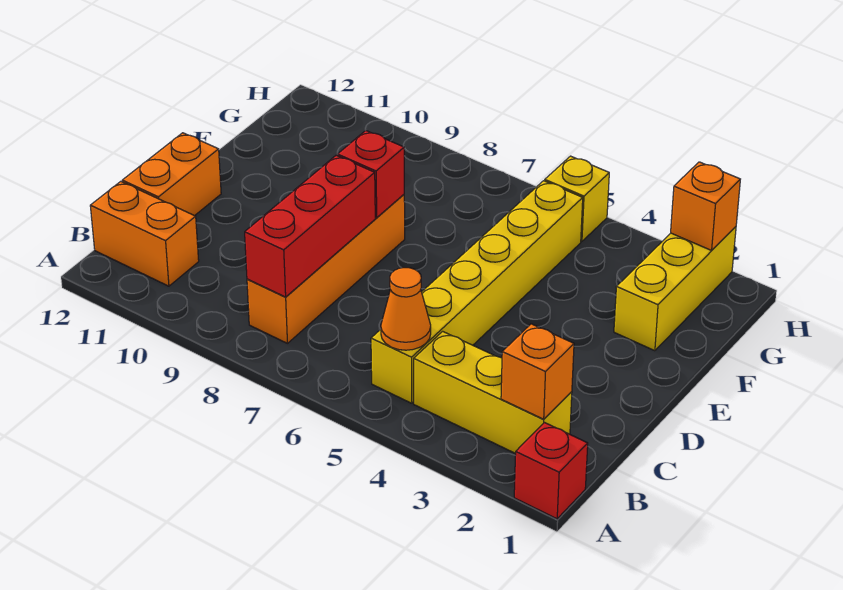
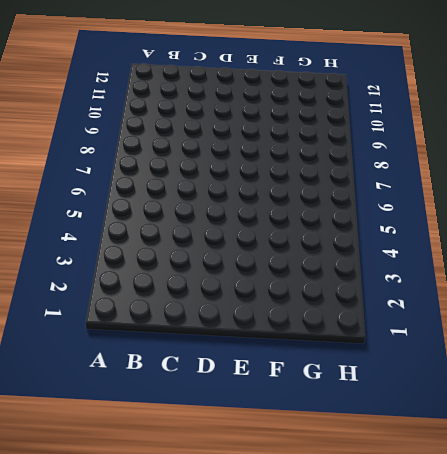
none -> red 1x1 brick [514,423,588,519]
none -> yellow 1x3 brick [414,331,572,454]
none -> yellow 1x6 brick [371,181,583,403]

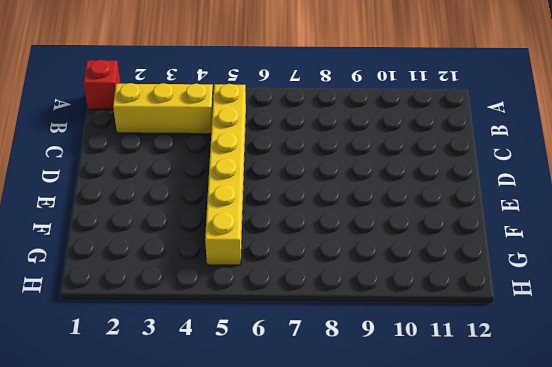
none -> orange 1x4 brick [247,195,405,343]
none -> orange 1x2 brick [90,181,199,286]
none -> orange 1x2 brick [122,133,221,216]

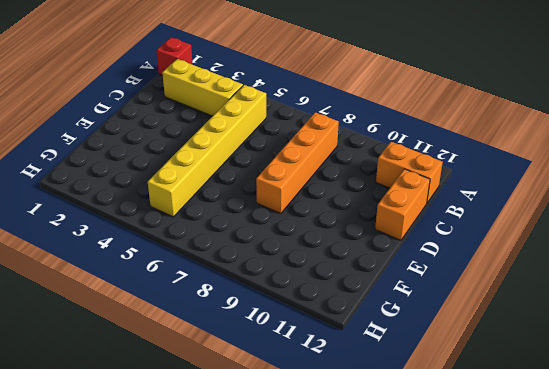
none -> yellow 1x3 brick [614,227,736,351]
none -> yellow 1x1 brick [545,156,609,241]
none -> orange 1x1 brick [501,324,574,419]

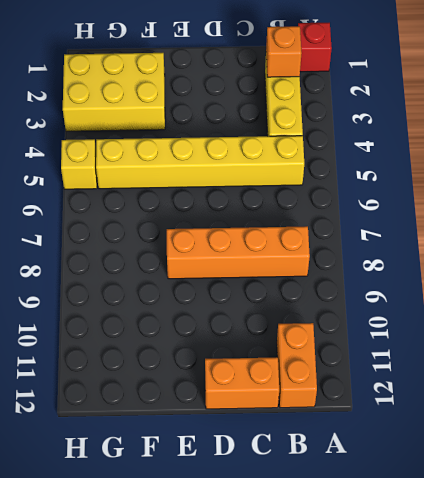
yellow 2x3 brick [63,53,165,131] -> yellow 1x3 brick [614,227,736,351]
none -> orange 1x1 cone [381,268,431,350]
none -> red 1x3 brick [245,155,375,297]
none -> red 1x1 brick [338,130,404,218]

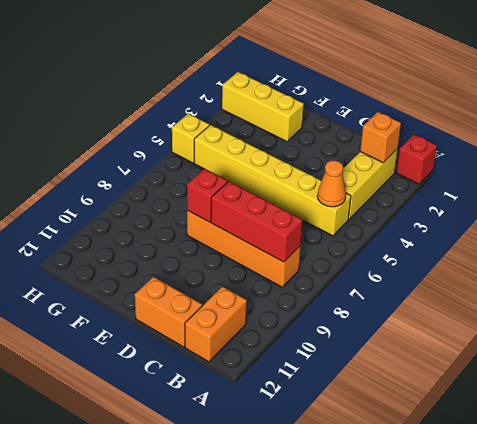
none -> orange 1x1 brick [671,162,740,250]

